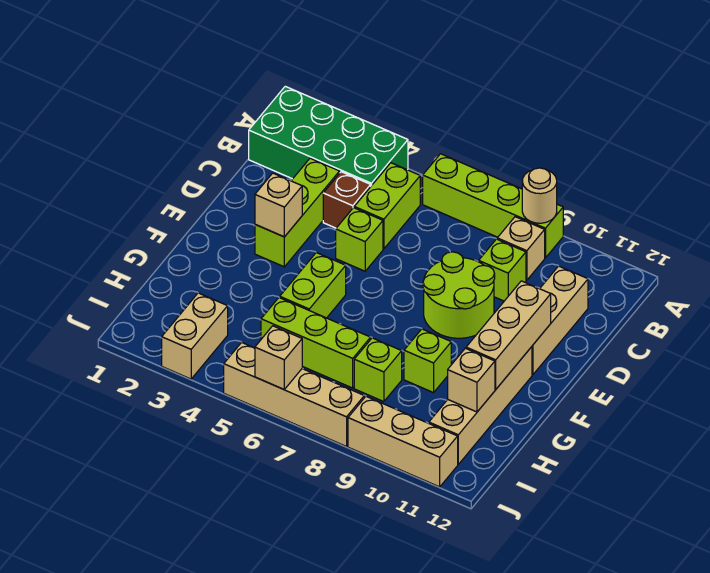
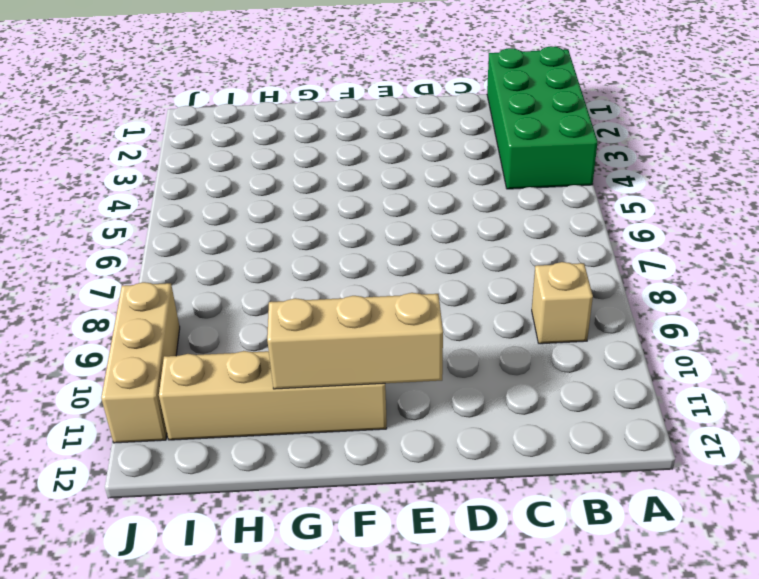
none -> lime 1x4 brick [423,154,563,258]
none -> lime 1x2 brick [354,163,420,249]
none -> lime 1x3 brick [255,158,340,267]

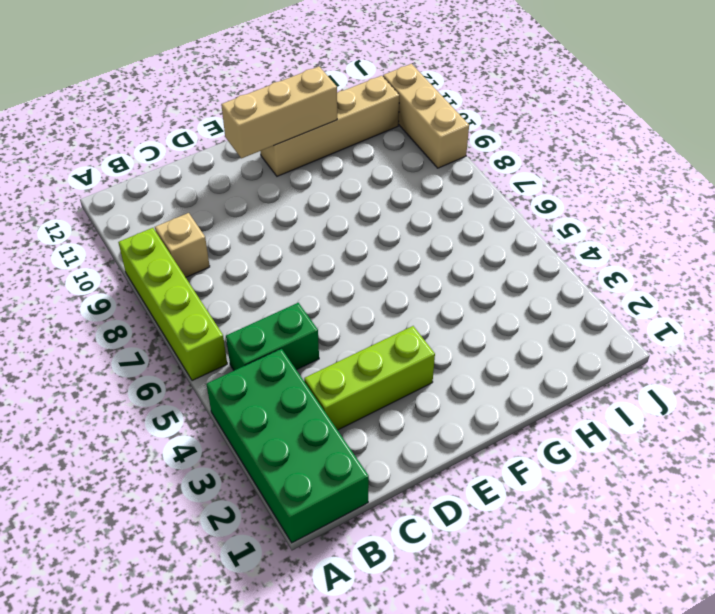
green 1x2 brick [226,303,319,370] -> lime 1x2 brick [354,163,420,249]
none -> brown 1x1 brick [323,172,371,228]
none -> lime 1x1 brick [479,239,526,301]
none -> tan 1x3 brick [532,266,588,375]

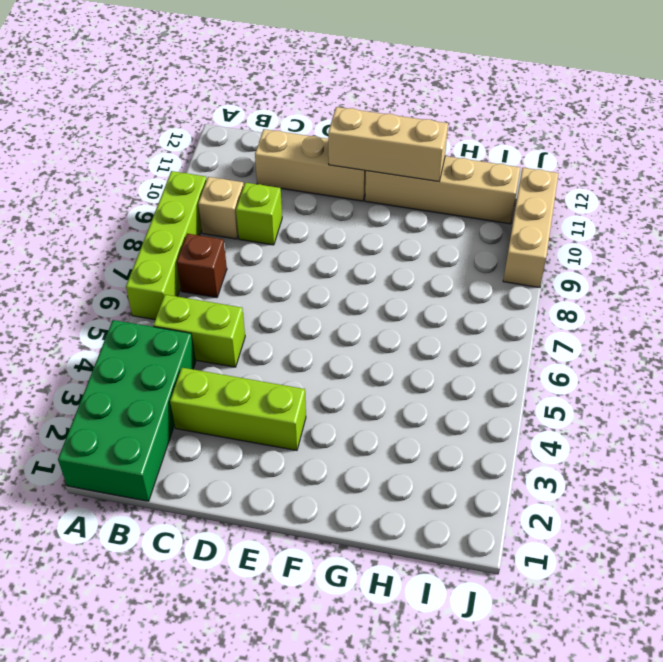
brown 1x1 brick [177,234,227,298] -> brown 1x1 brick moved to [323,172,371,228]
none -> lime 1x1 brick [336,208,383,271]
none -> lime 2x2 round brick [423,252,495,338]
none -> lime 1x2 brick [280,253,346,318]

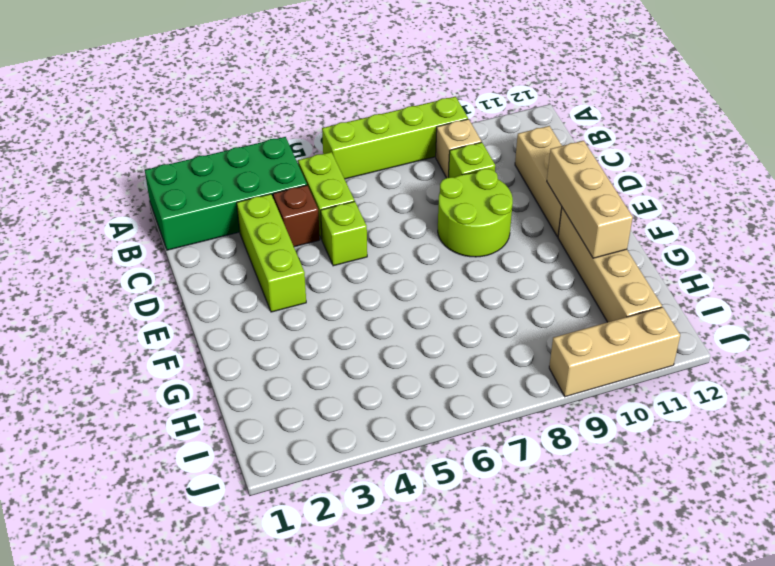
none -> lime 1x2 brick [280,253,346,318]
none -> lime 1x1 brick [404,329,451,393]
none -> lime 1x3 brick [261,298,371,388]

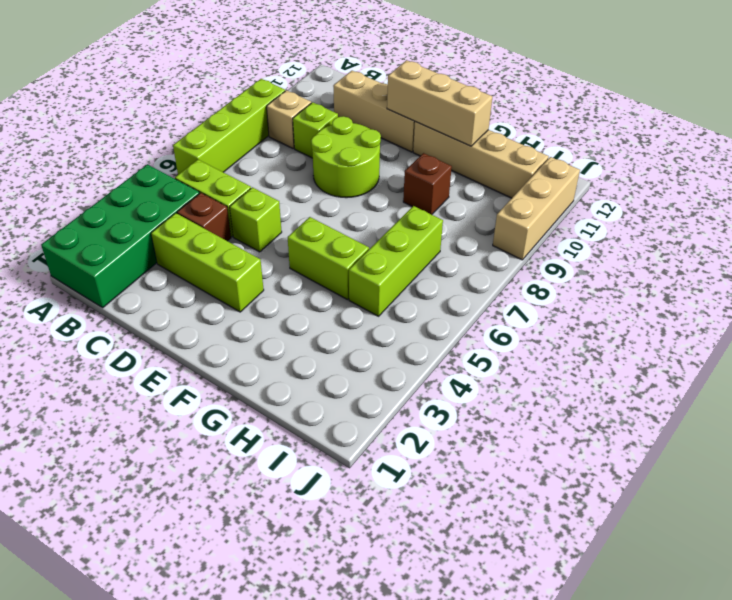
brown 1x1 brick [403,153,452,215] -> lime 1x1 brick [404,329,451,393]
none -> lime 1x1 brick [354,338,402,402]
none -> tan 1x2 brick [162,293,228,379]
none -> tan 1x4 brick [224,342,364,447]

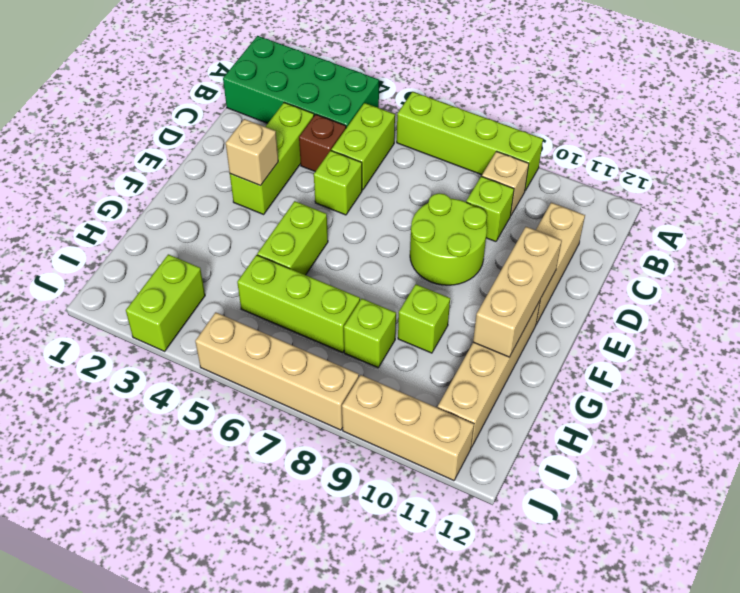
lime 1x2 brick [126,254,205,351] -> tan 1x2 brick [162,293,228,379]
none -> tan 1x1 round brick [522,168,557,223]
none -> tan 1x1 brick [448,348,495,412]
none -> tan 1x1 brick [255,326,302,389]

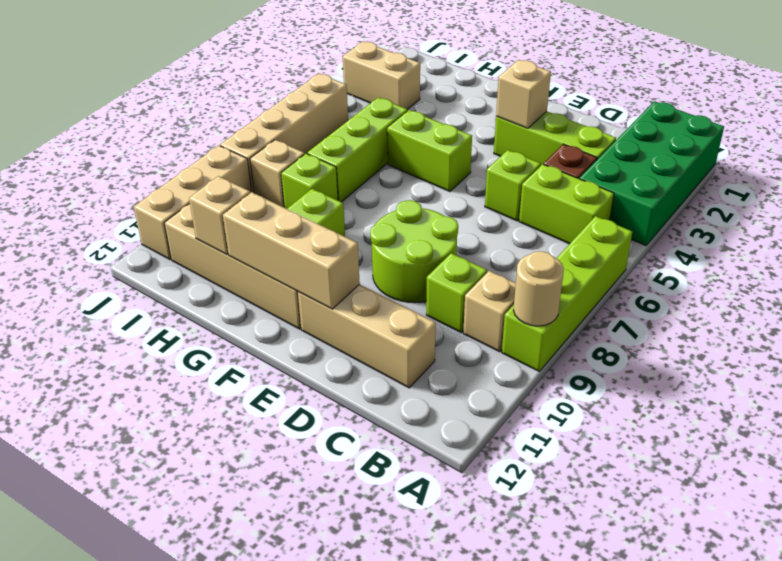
tan 1x1 brick [250,140,305,208] -> tan 1x1 brick moved to [255,326,302,389]

